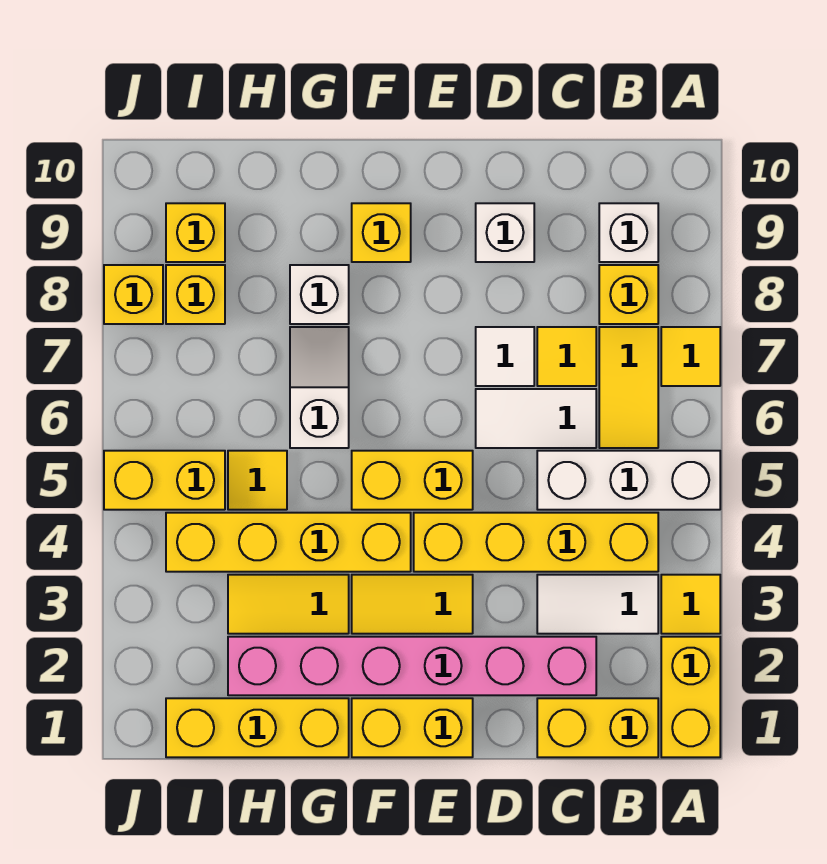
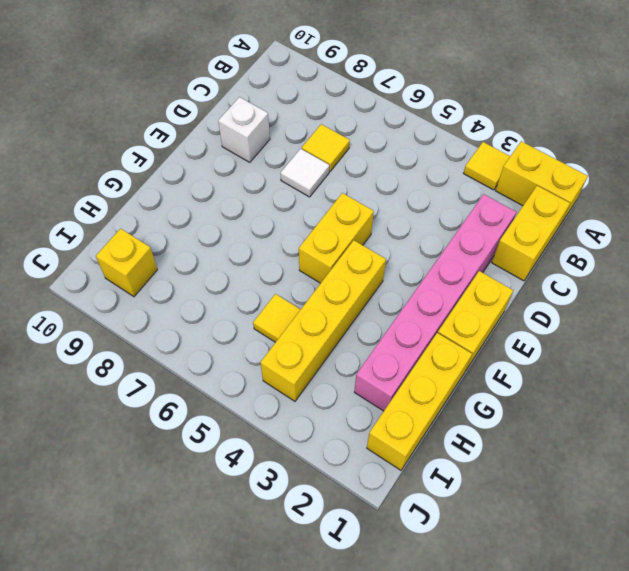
none -> white 1x3 brick [537,451,720,510]
none -> yellow 1x1 tile [661,327,720,386]
none -> white 1x2 tile [537,575,658,634]

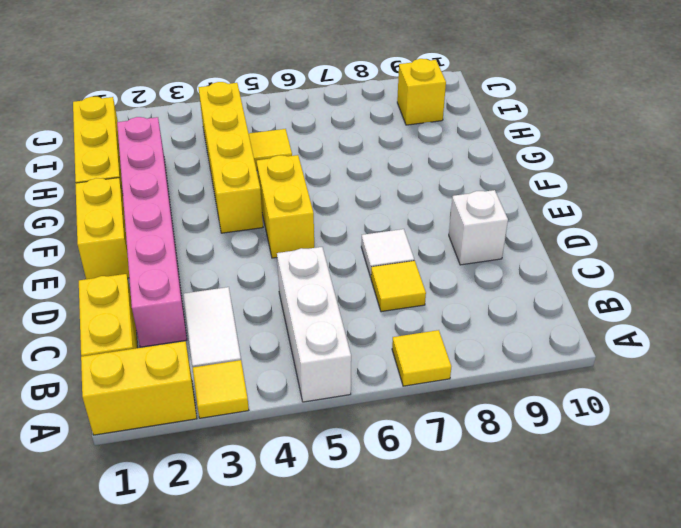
none -> yellow 1x4 brick [414,513,658,572]
none -> yellow 1x2 tile [599,327,658,448]
none -> yellow 1x1 brick [599,265,658,324]

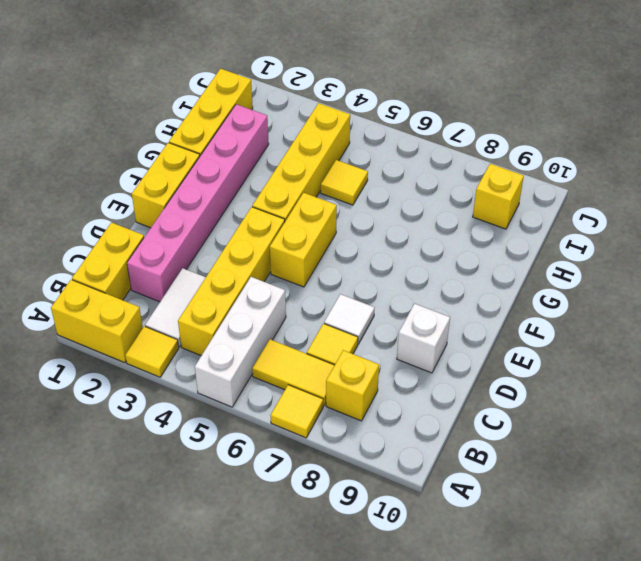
none -> white 1x1 brick [599,203,658,262]
none -> white 1x2 tile [476,389,596,448]
none -> yellow 1x2 tile [352,575,473,634]

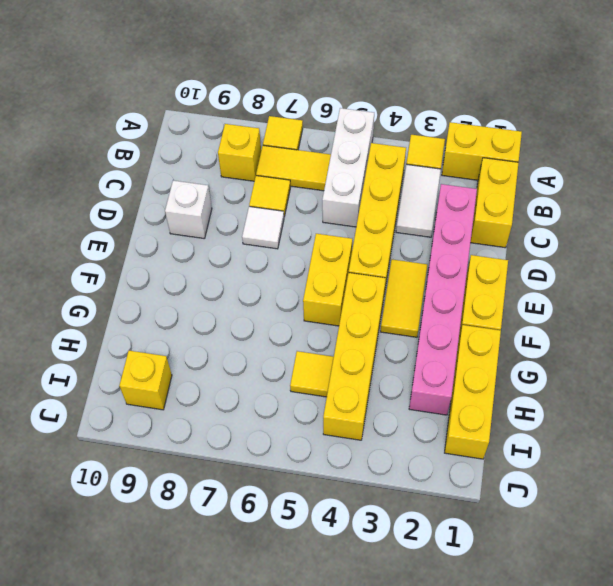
none -> white 1x1 brick [599,203,658,262]
none -> white 1x2 tile [476,389,596,448]
none -> yellow 1x1 brick [352,203,411,262]

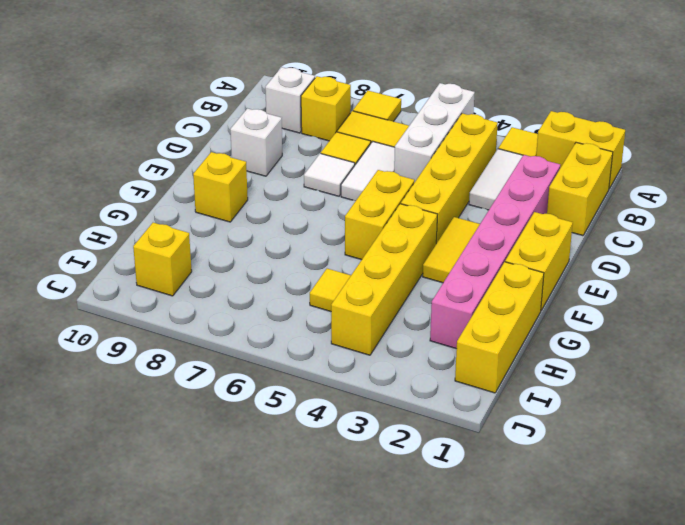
none -> yellow 1x2 tile [228,575,349,634]
none -> white 1x2 slope [290,327,349,448]
none -> white 1x1 brick [290,265,349,324]

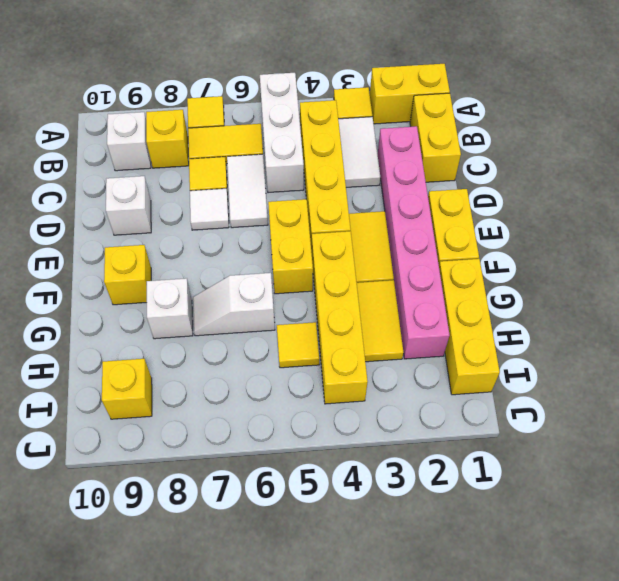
none -> yellow 1x2 brick [104,451,225,510]
none -> yellow 1x1 brick [166,265,225,324]
none -> yellow 1x1 brick [104,265,163,324]

